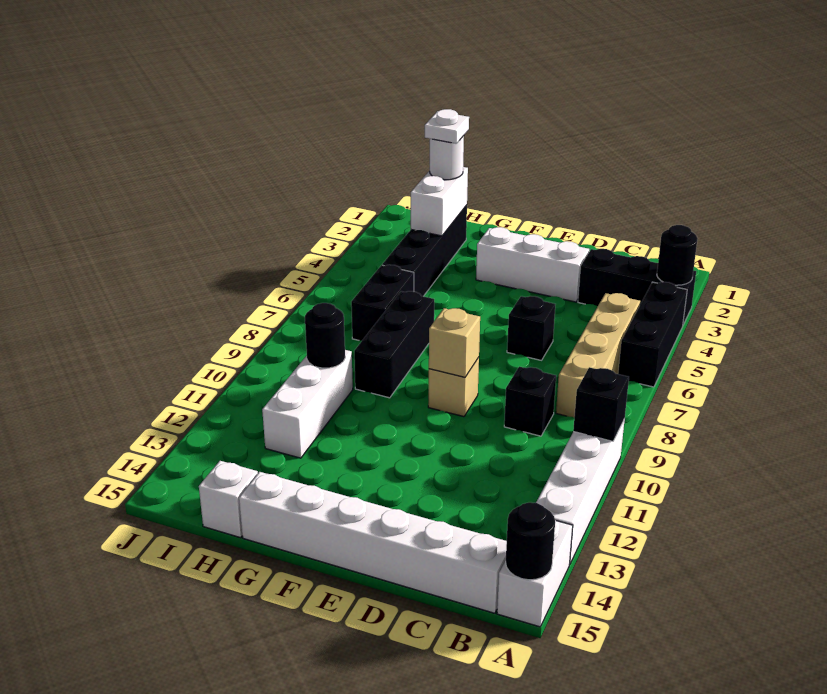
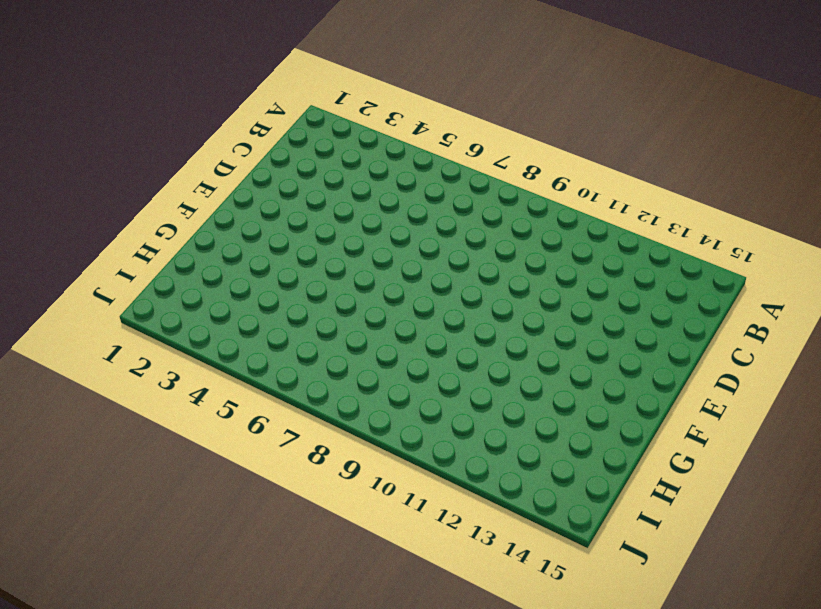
none -> black 1x3 brick [578,249,696,325]
none -> black 1x3 brick [618,282,687,387]
none -> white 1x4 brick [536,419,625,565]

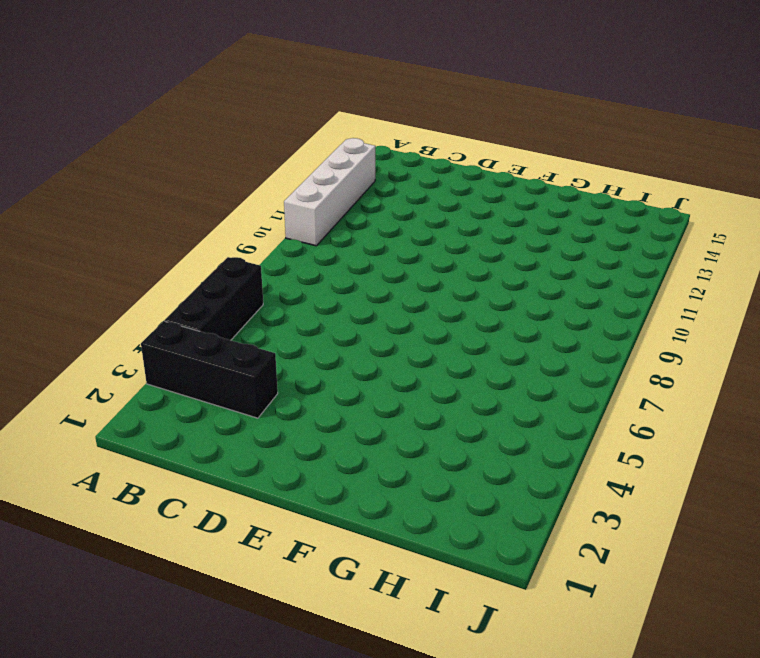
none -> white 1x2 brick [497,520,573,627]
none -> tan 1x4 brick [556,293,640,417]
none -> white 1x6 brick [239,472,507,613]

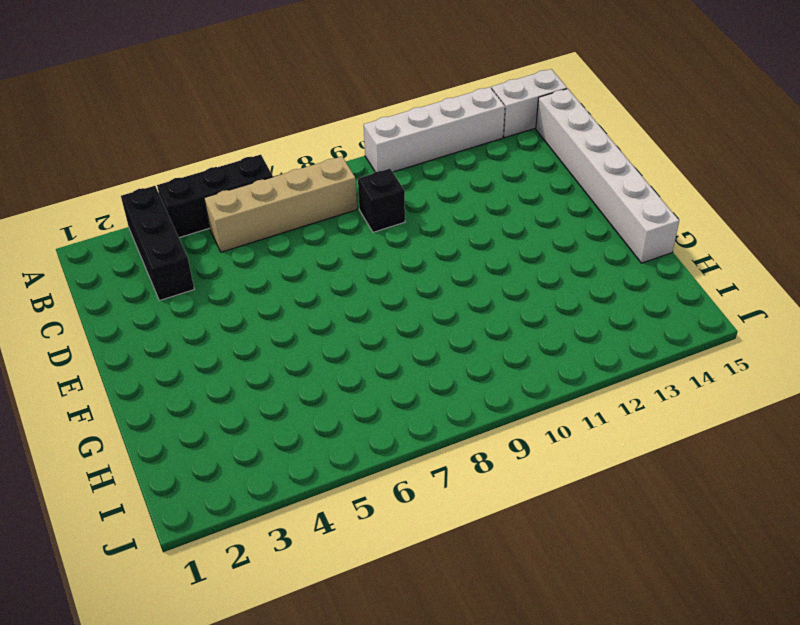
none -> white 1x3 brick [476,227,589,302]
none -> black 1x1 brick [507,296,555,360]
none -> tan 1x1 brick [428,357,479,417]

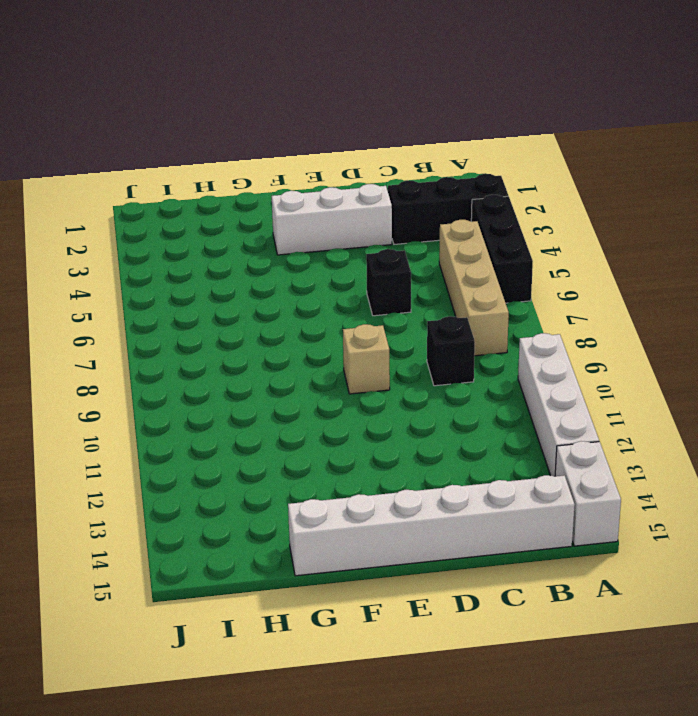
none -> black 1x3 brick [354,291,434,398]
none -> black 1x4 brick [382,205,467,296]
none -> black 1x2 brick [351,265,414,341]

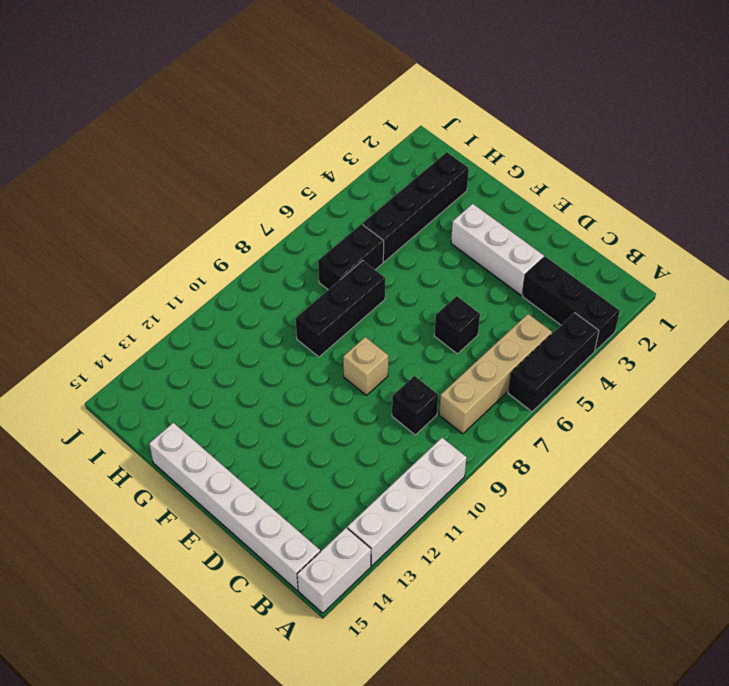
none -> white 1x3 brick [262,350,353,458]
none -> white 1x1 brick [199,461,258,538]
none -> black 1x1 round brick [657,225,698,285]

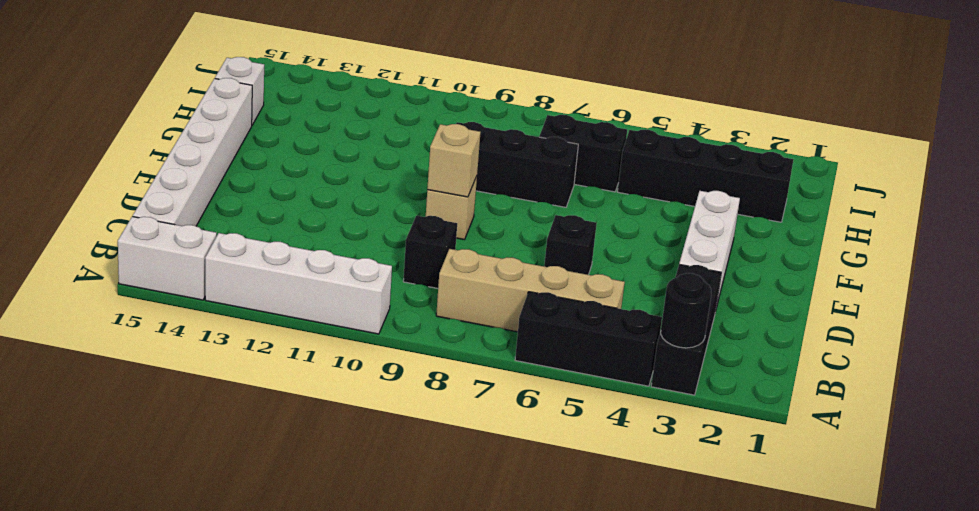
none -> white 1x3 brick [262,350,353,458]
none -> black 1x1 brick [573,367,629,441]
none -> black 1x1 round brick [506,502,555,580]

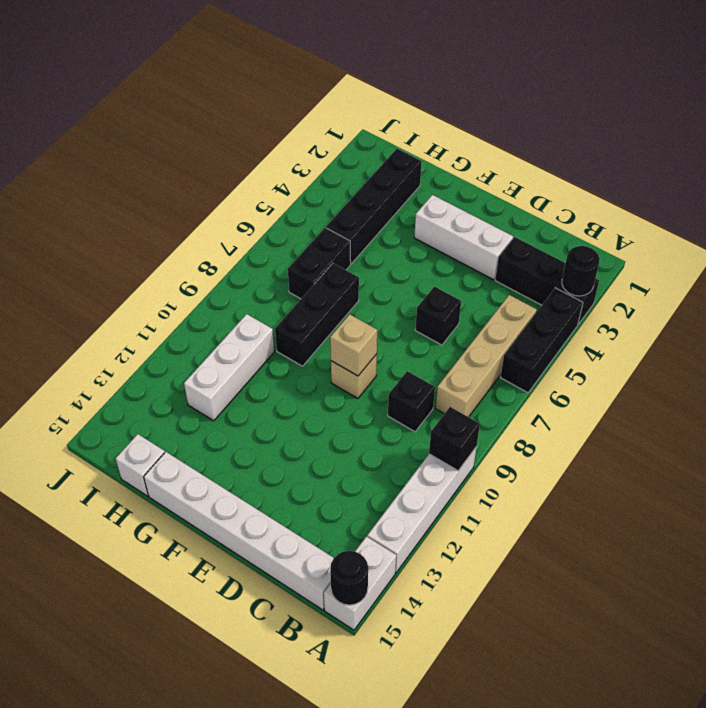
none -> white 1x2 brick [411,167,468,236]
none -> black 1x1 round brick [305,303,345,368]
none -> white 1x1 round brick [430,136,464,180]

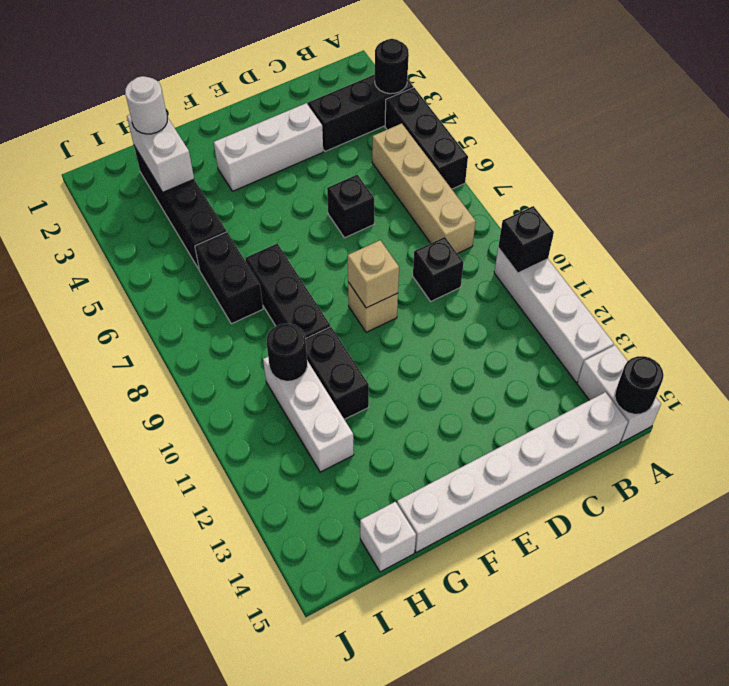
black 1x2 brick [306,327,369,419] -> none
none -> white 1x1 plate [425,109,469,144]

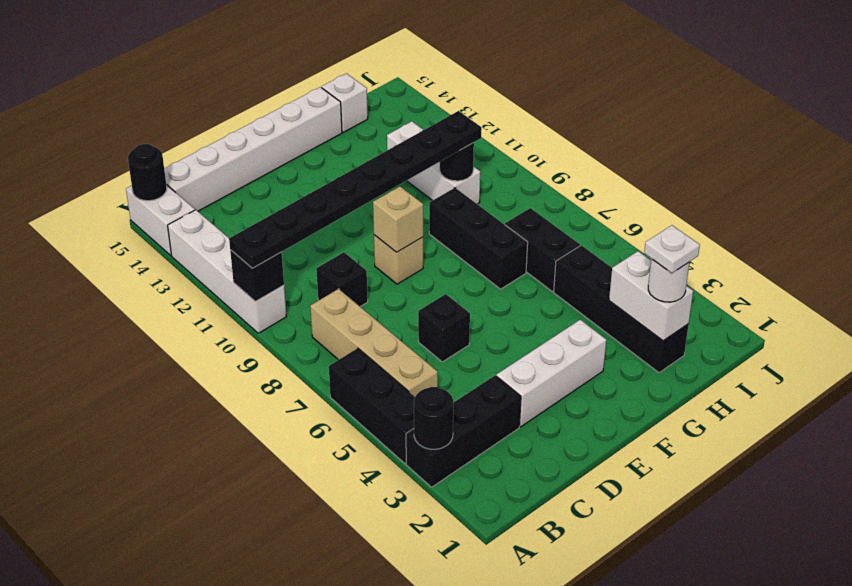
black 1x8 plate [229,111,482,268] -> none

